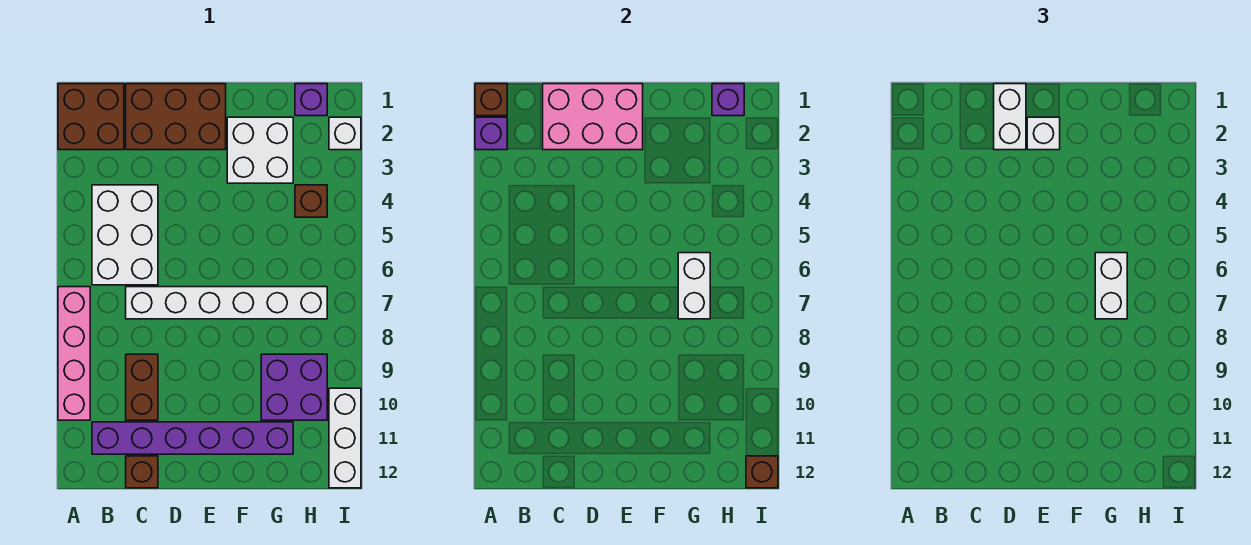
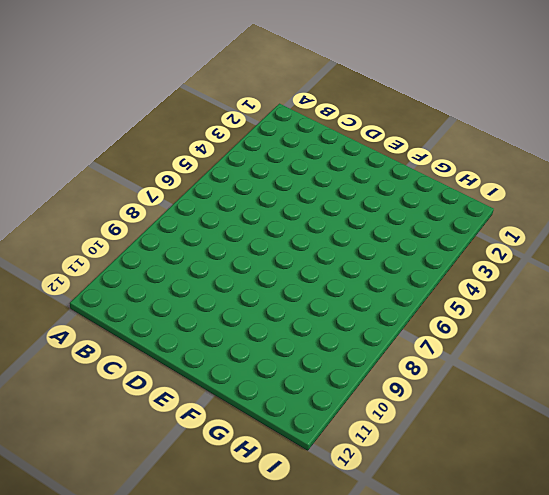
none -> brown 2x2 brick [58,84,124,150]
none -> pink 1x4 brick [58,287,90,420]
none -> white 2x3 brick [92,185,158,285]

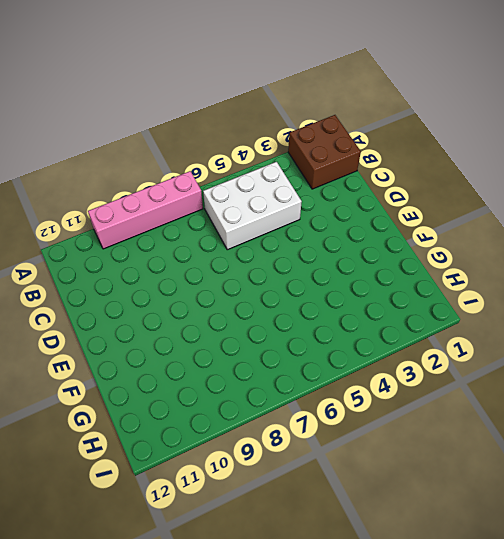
none -> purple 1x6 brick [92,422,293,454]
none -> brown 2x3 brick [126,84,226,150]
none -> white 1x6 brick [126,287,327,319]

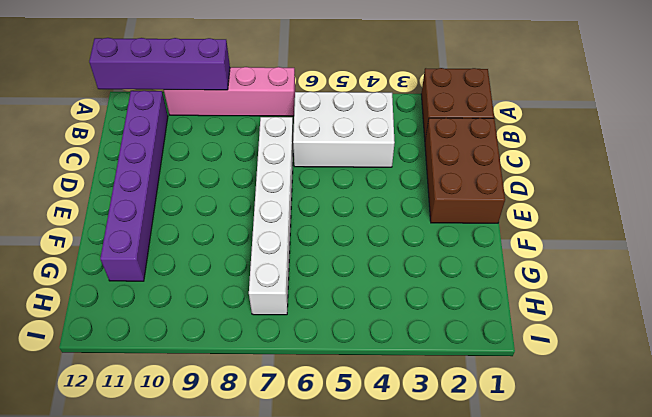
purple 1x4 brick [89,38,230,90] -> none
none -> brown 1x2 brick [126,354,158,420]
none -> brown 1x1 brick [126,456,158,488]
none -> white 2x2 brick [227,117,293,183]

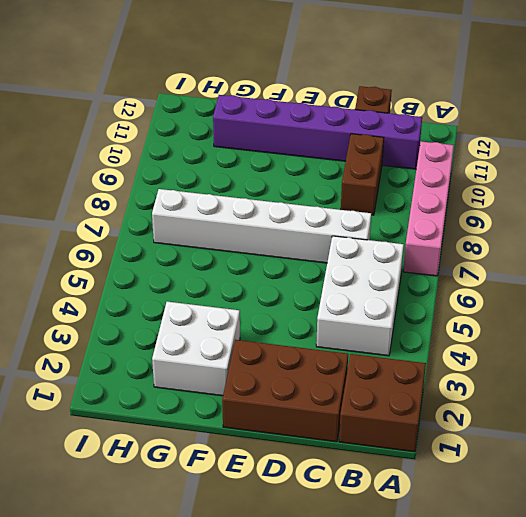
none -> purple 2x2 brick [261,354,327,420]
none -> purple 1x1 brick [295,84,327,116]
none -> brown 1x1 brick [295,185,327,217]

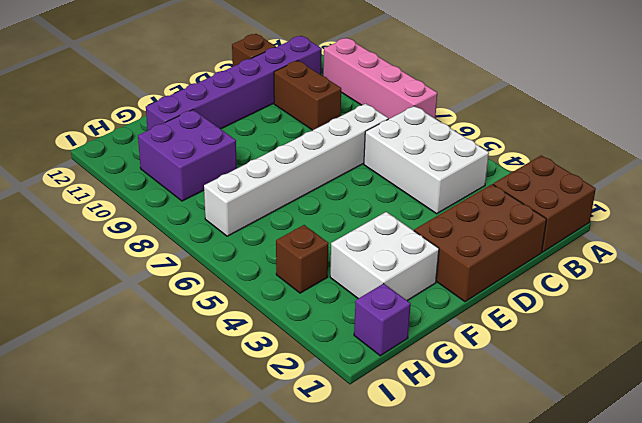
none -> white 1x1 brick [329,117,361,150]
none -> white 1x3 brick [329,388,361,488]
none -> brown 1x1 brick [475,84,507,116]

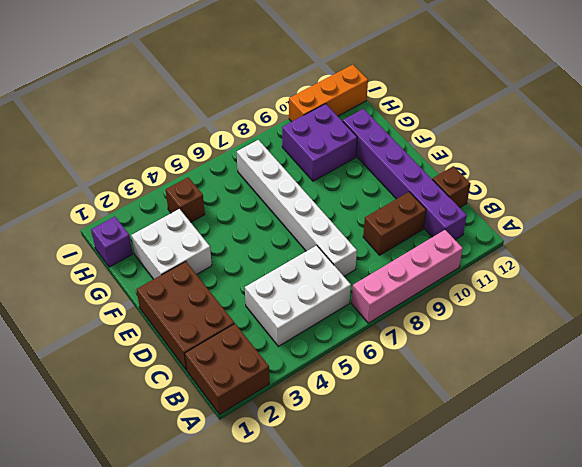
orange 1x3 brick [289,65,368,122] -> white 1x3 brick [329,388,361,488]
none -> white 1x1 brick [329,117,361,150]
none -> brown 1x1 brick [475,84,507,116]
none -> purple 1x1 brick [475,117,507,150]

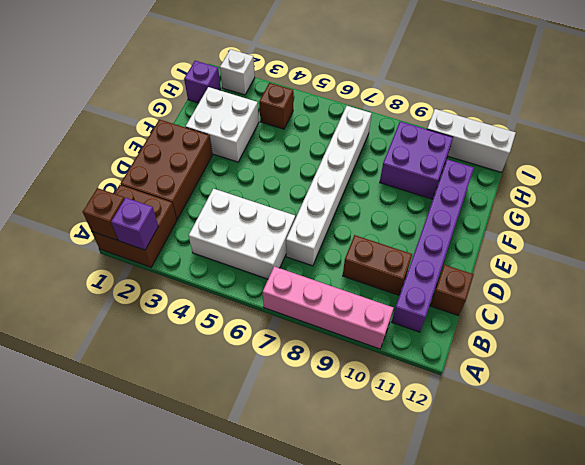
none -> pink 2x3 brick [543,84,643,150]
none -> white 1x2 brick [678,253,710,319]
none -> purple 1x1 brick [712,84,744,116]

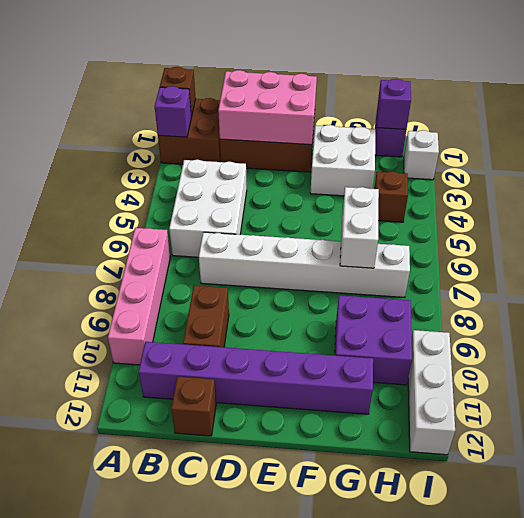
none -> brown 1x1 brick [746,456,778,488]
none -> white 1x2 brick [994,84,1026,150]
none -> white 1x1 brick [1027,117,1060,150]

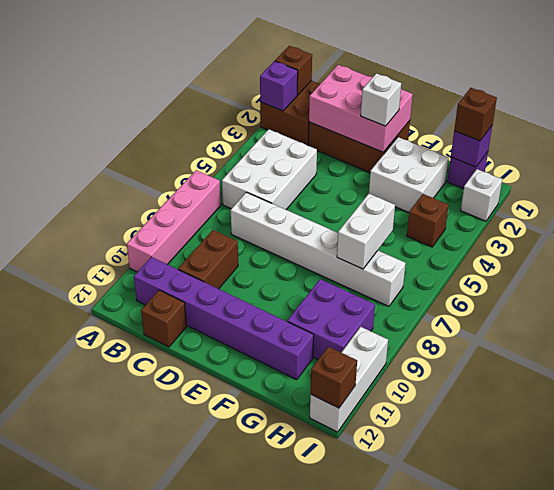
brown 1x1 brick [454,88,497,141] -> none
none -> white 1x2 brick [994,84,1026,150]
none -> white 1x2 brick [1095,253,1127,319]

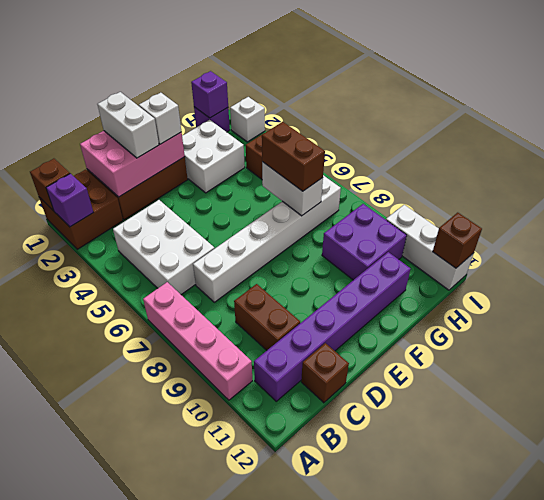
brown 1x2 brick [262,122,325,191] -> white 1x2 brick [1095,253,1127,319]

